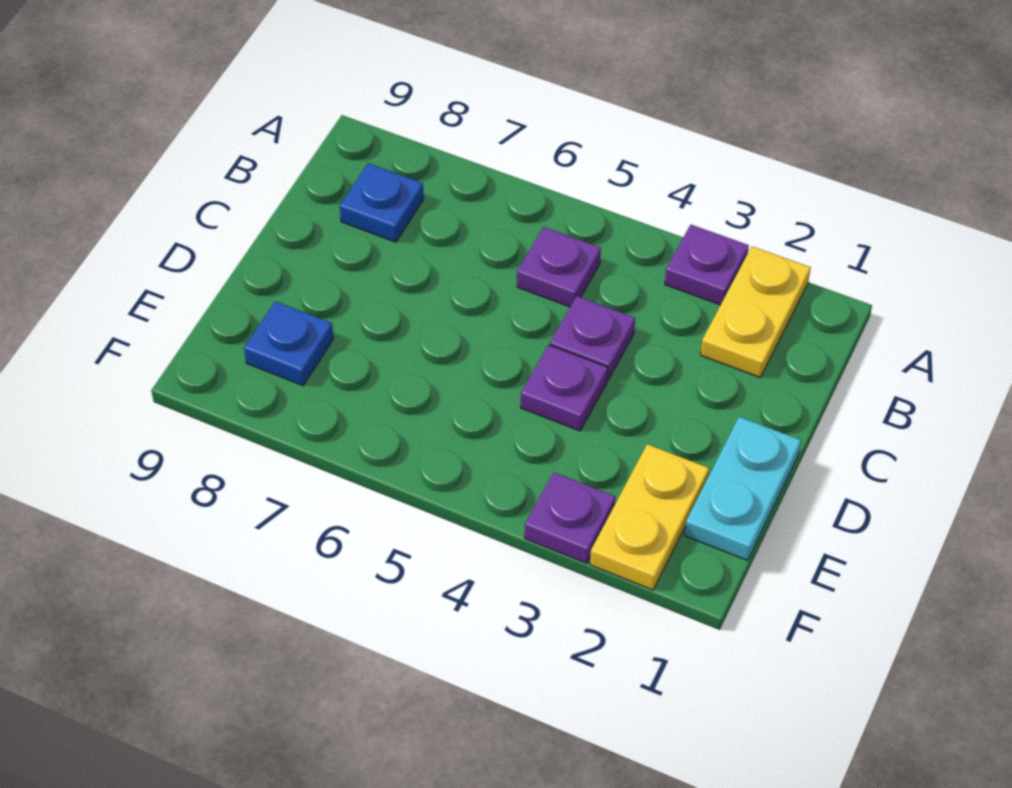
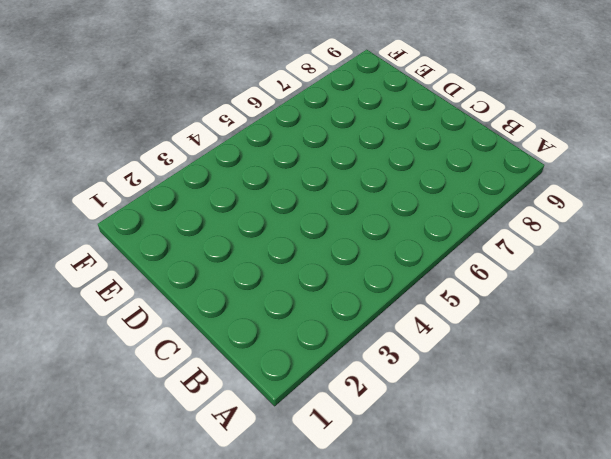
none -> yellow 1x2 plate [701,246,811,377]
none -> purple 1x1 plate [665,225,749,305]

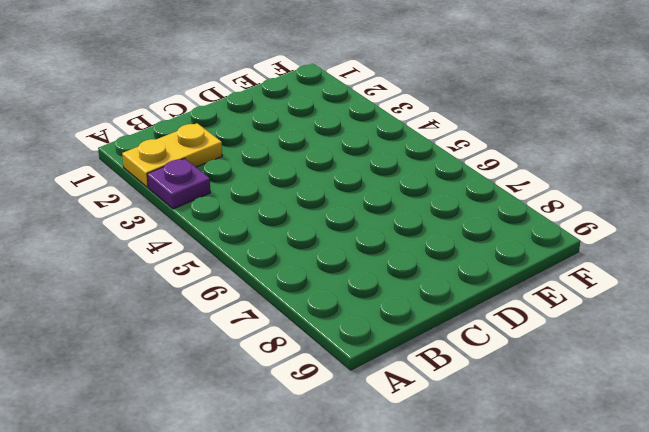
none -> purple 1x1 plate [517,227,601,307]
none -> blue 1x1 plate [340,163,424,242]

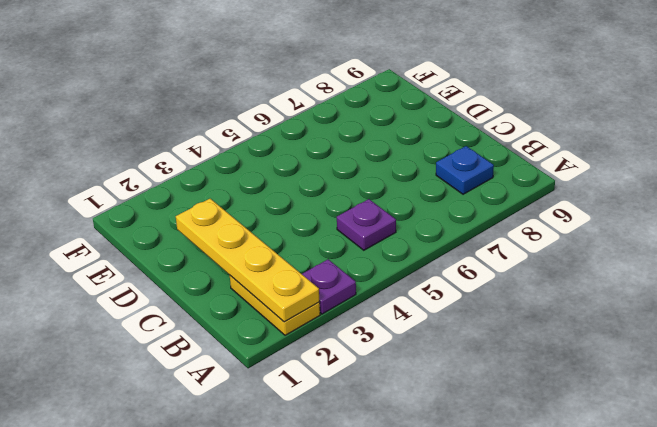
yellow 1x4 plate [176,199,320,322] -> none
none -> purple 1x1 plate [550,296,635,380]
none -> cyan 1x2 plate [685,417,801,560]

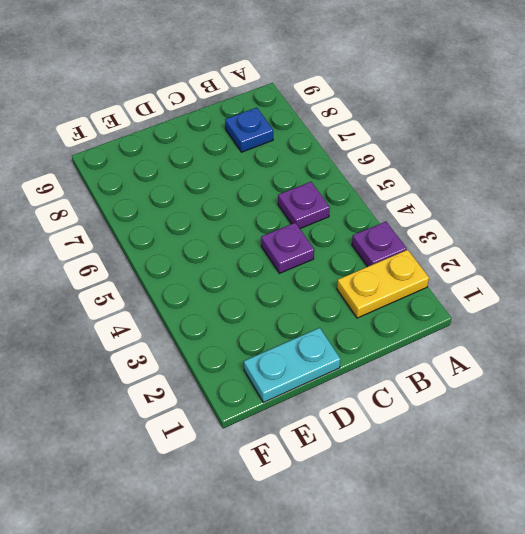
none -> purple 1x1 plate [521,345,608,431]
none -> yellow 1x2 plate [590,444,709,590]

